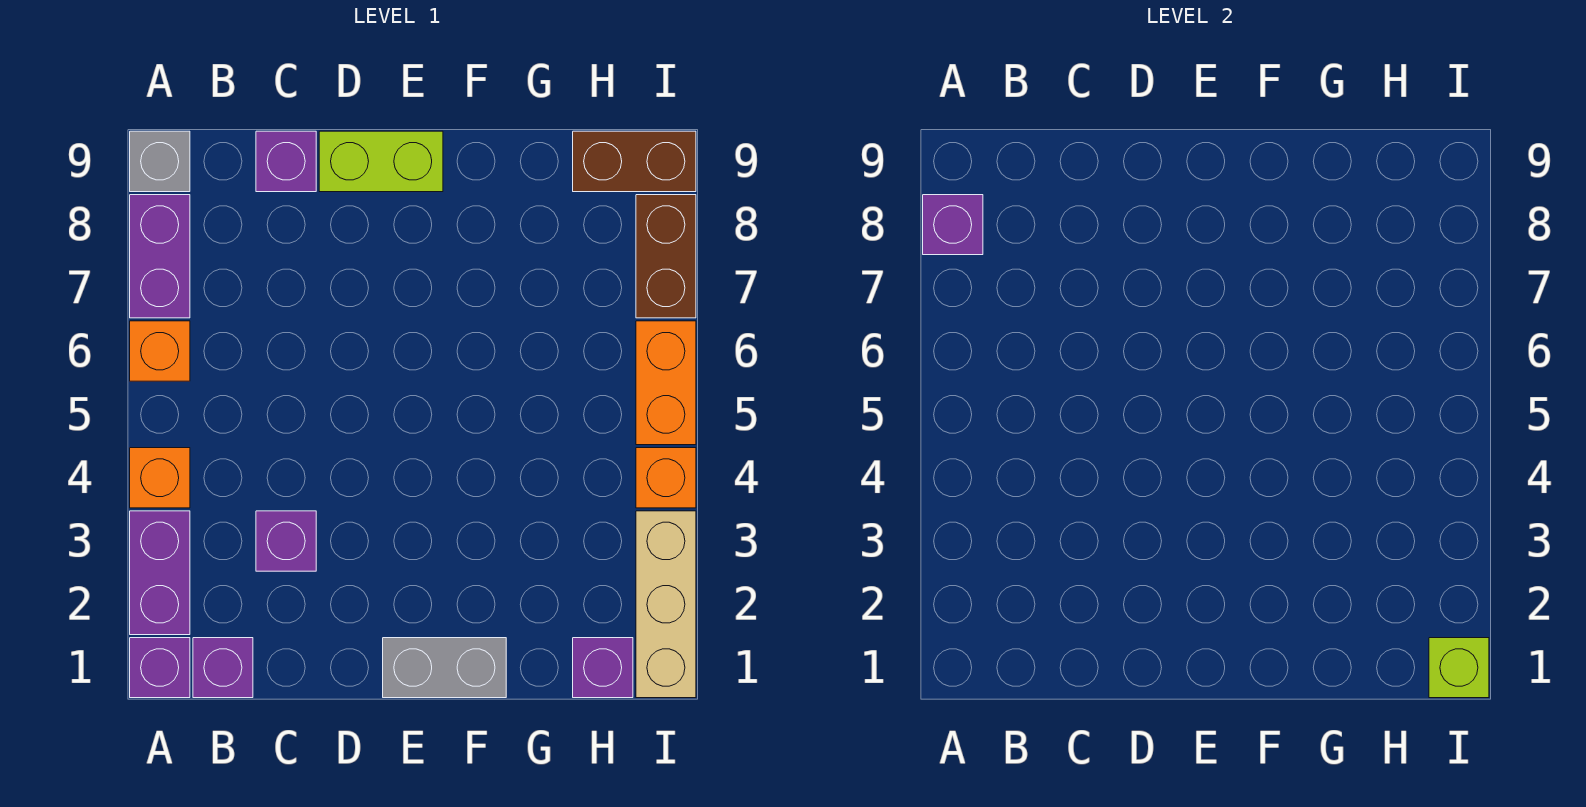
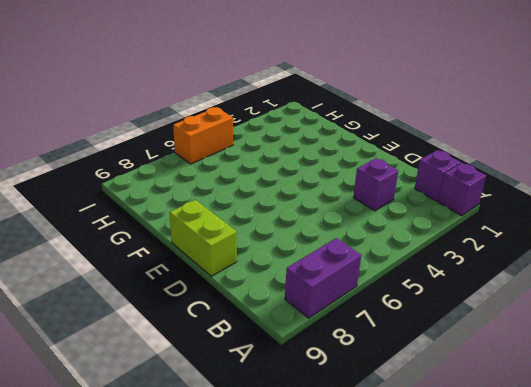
none -> purple 1x2 brick [130,511,190,635]
none -> orange 1x1 brick [130,448,190,508]
none -> orange 1x1 brick [130,321,190,381]

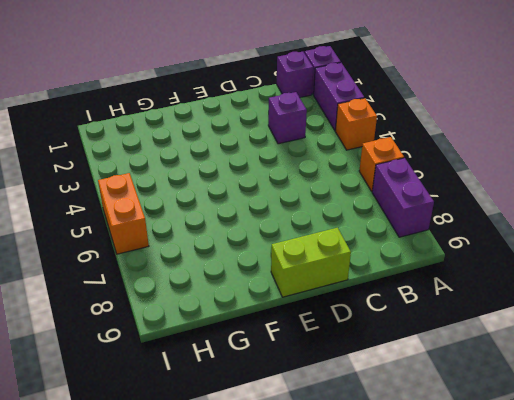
none -> grey 1x1 brick [130,131,190,192]
none -> purple 1x1 brick [256,131,316,192]
none -> grey 1x2 brick [383,638,506,698]

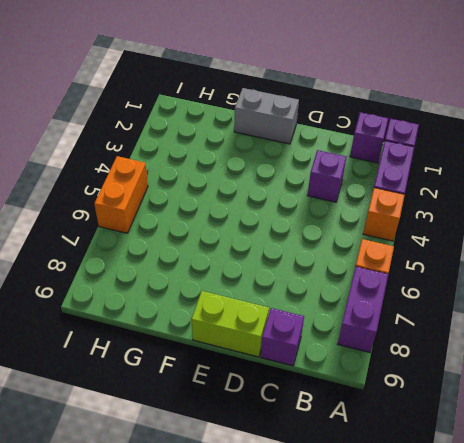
none -> grey 1x1 brick [130,131,190,192]
none -> purple 1x1 brick [573,638,633,698]
none -> brown 1x2 brick [573,131,696,192]

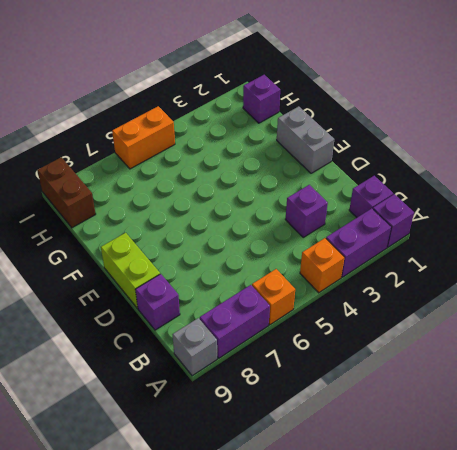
none -> tan 1x3 brick [636,511,696,698]
none -> orange 1x1 brick [636,448,696,508]
none -> brown 1x2 brick [636,195,696,318]

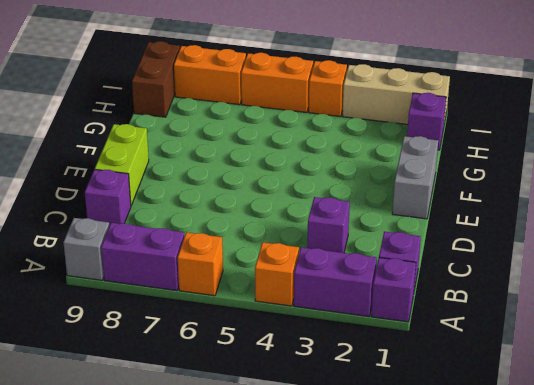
orange 1x2 brick [174,45,246,105] -> brown 1x2 brick [636,195,696,318]
none -> purple 1x1 brick [923,195,983,255]
none -> lime 1x1 brick [1429,638,1489,698]

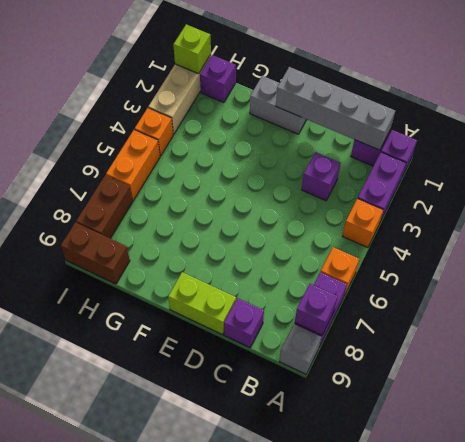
grey 1x4 brick [276,67,395,150] -> none

